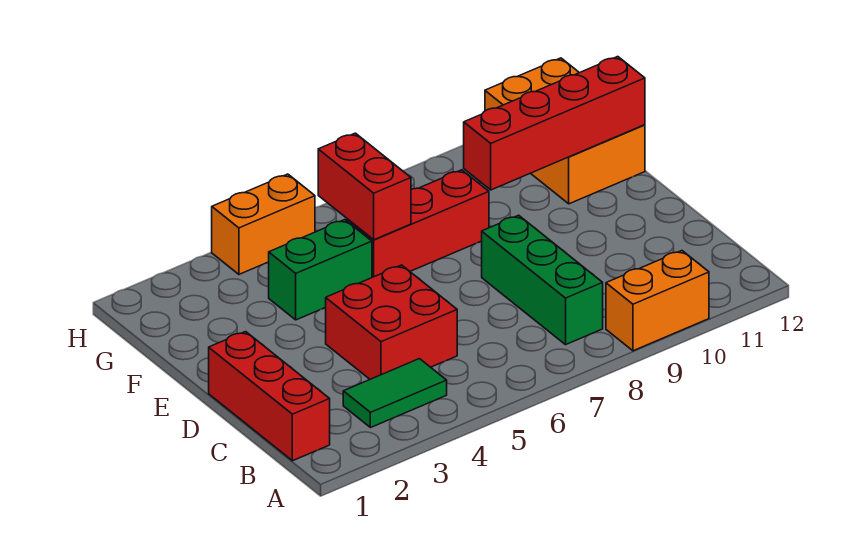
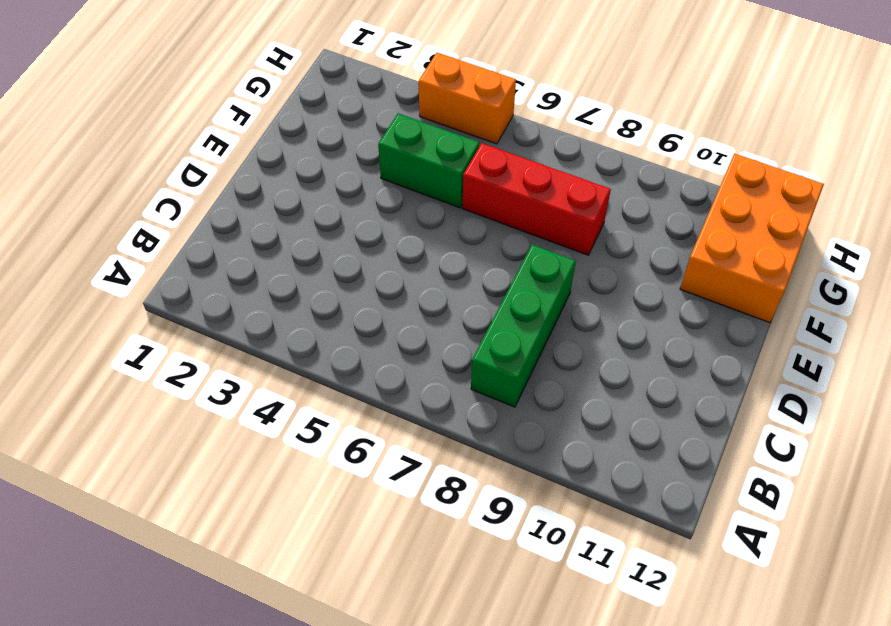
none -> orange 1x2 brick [606,251,709,351]
none -> red 1x3 brick [209,332,330,461]

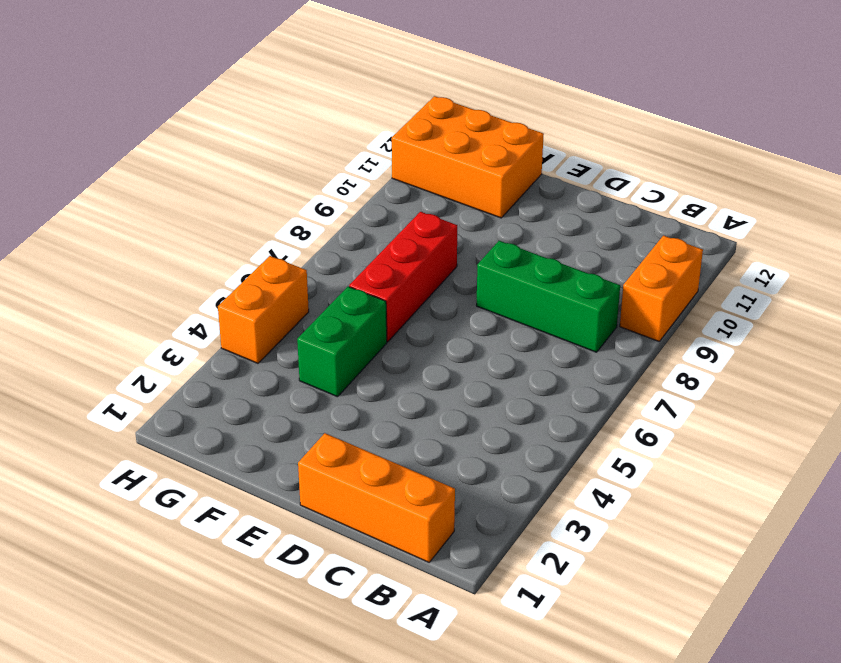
orange 1x3 brick [298,433,455,562] -> red 1x3 brick [209,332,330,461]
none -> green 1x2 tile [343,359,447,428]
none -> red 2x2 brick [326,265,457,379]

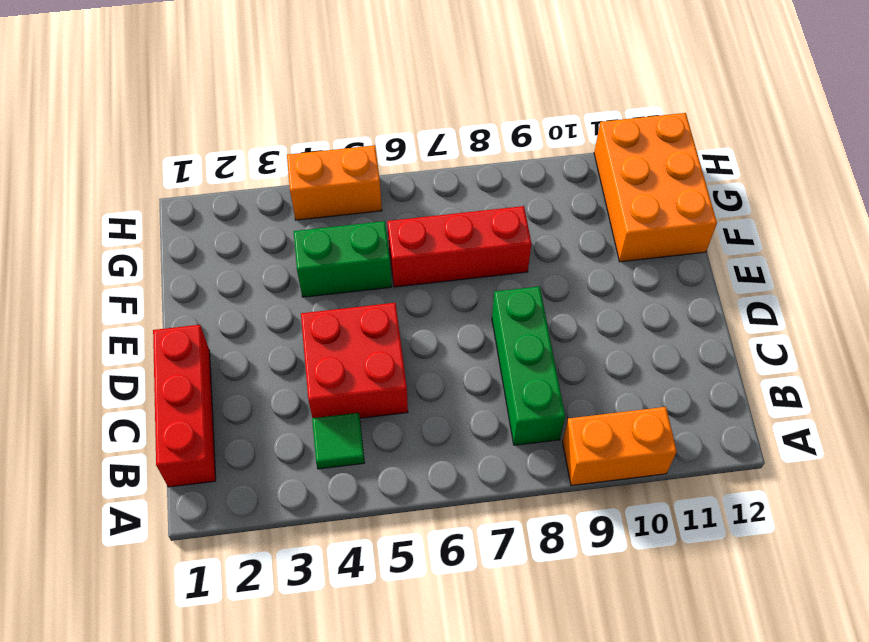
green 1x1 tile [312,413,365,469] -> green 1x2 tile [343,359,447,428]
none -> red 1x2 brick [318,133,411,240]
none -> red 1x4 brick [464,57,645,190]

